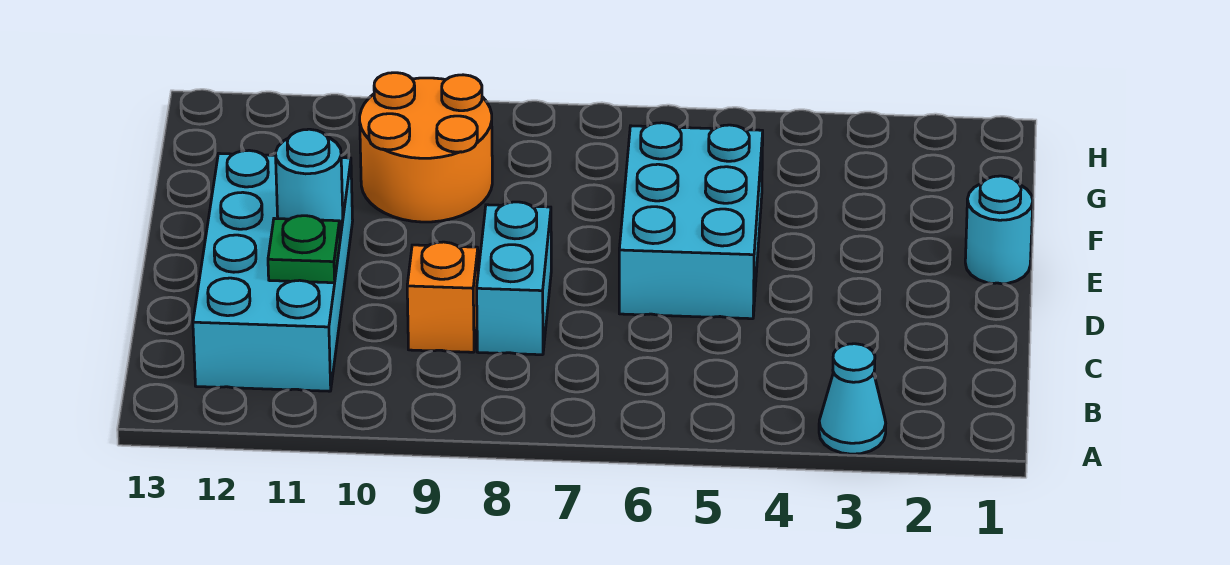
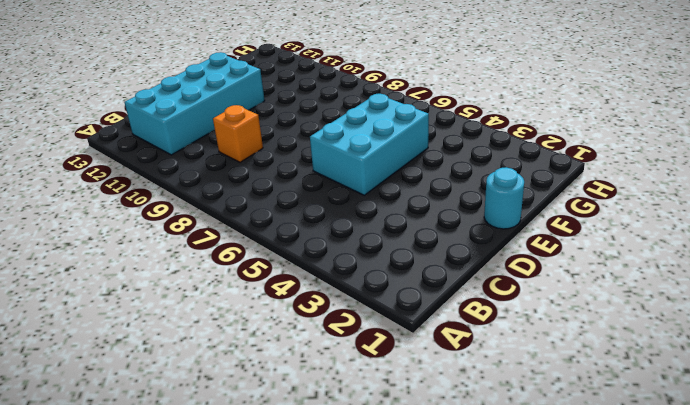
none -> cyan 1x1 cone [819,344,886,454]
none -> cyan 1x2 brick [477,202,551,355]

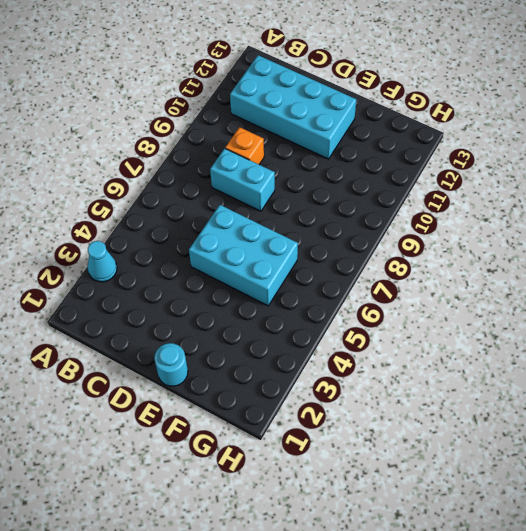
none -> orange 2x2 round brick [360,73,492,222]
none -> green 1x1 plate [268,216,340,283]

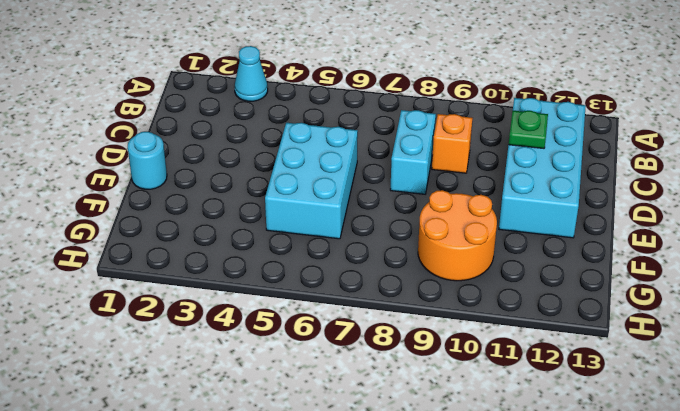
none -> cyan 1x1 round brick [276,129,343,226]

